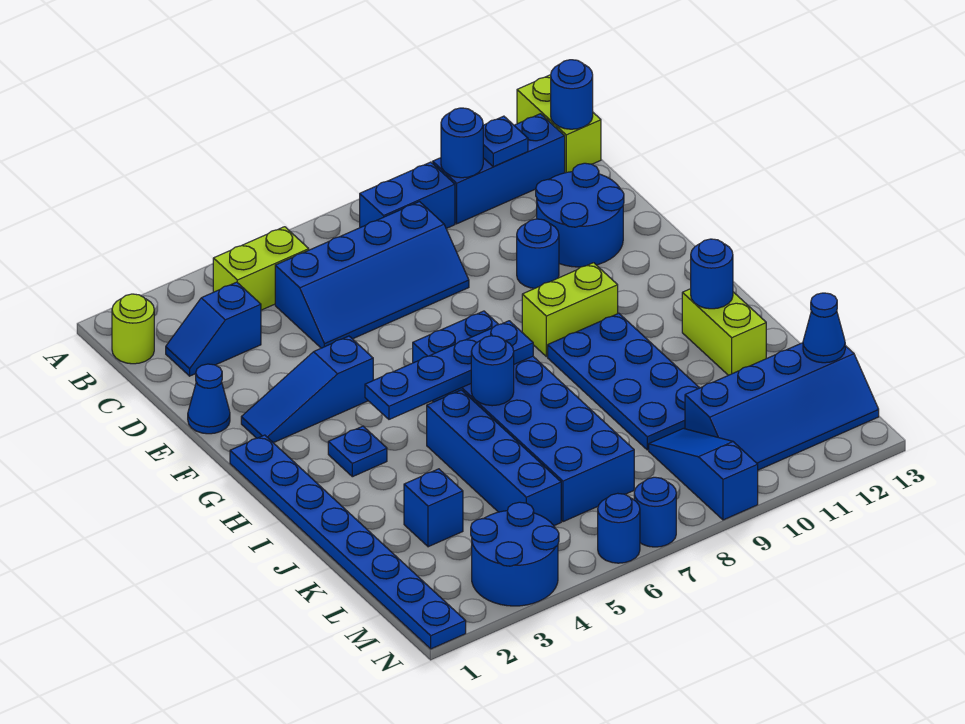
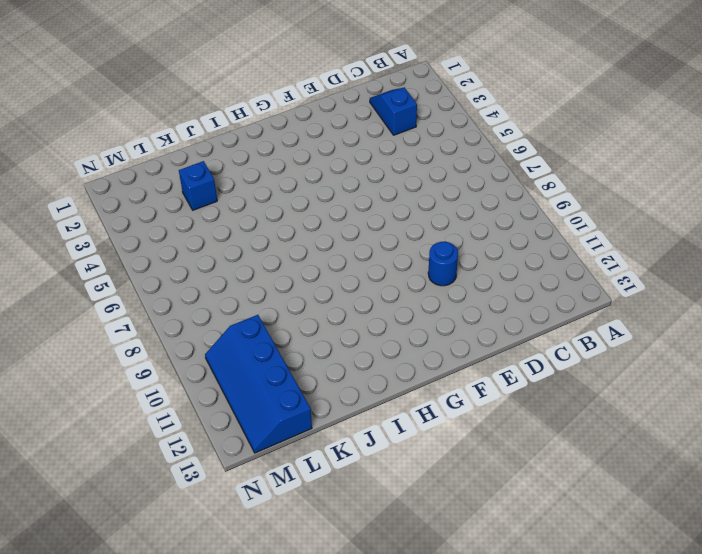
none -> lime 1x2 brick [517,75,601,173]
none -> lime 1x1 round brick [112,294,154,364]
none -> lime 1x2 brick [213,227,309,310]
none -> blue 1x2 brick [360,162,455,228]

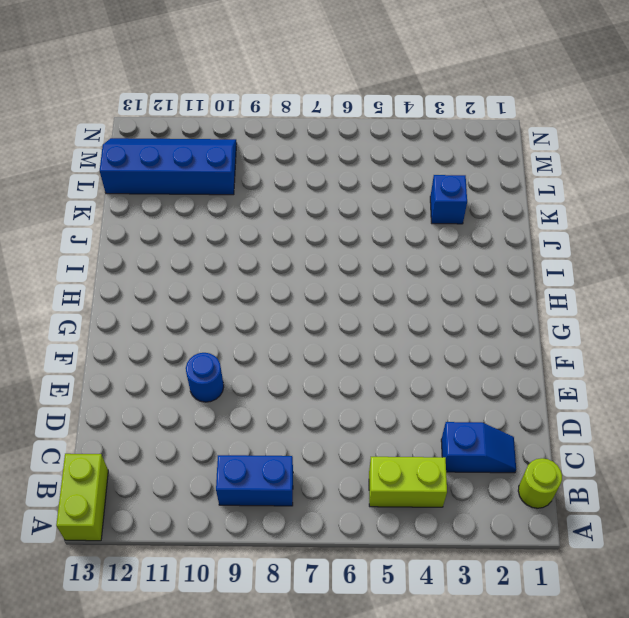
none -> blue 1x3 brick [433,114,565,224]
none -> blue 2x4 slope [275,202,469,348]
none -> blue 2x2 round brick [536,163,624,267]
none -> blue 1x1 cone [188,364,230,434]

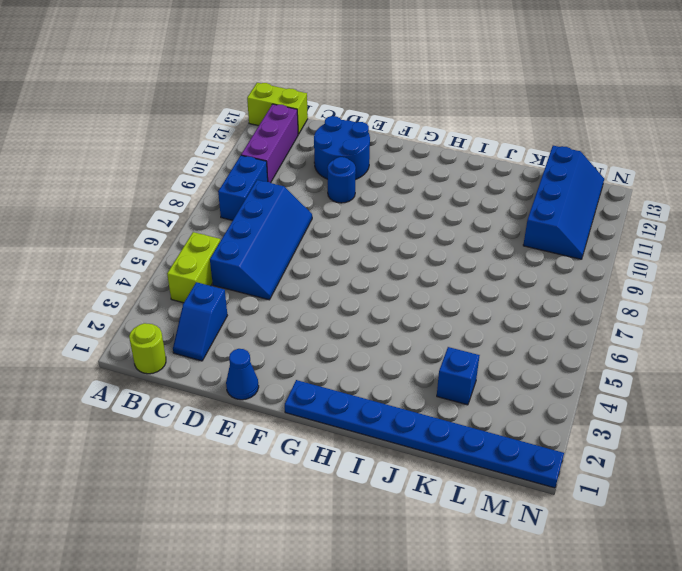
purple 1x3 brick [241,104,298,183] -> blue 1x3 brick [433,114,565,224]
none -> blue 1x3 slope [241,336,373,443]
none -> blue 2x6 brick [413,311,634,522]
none -> lime 1x2 brick [522,263,618,357]
none -> blue 1x1 plate [328,426,387,477]

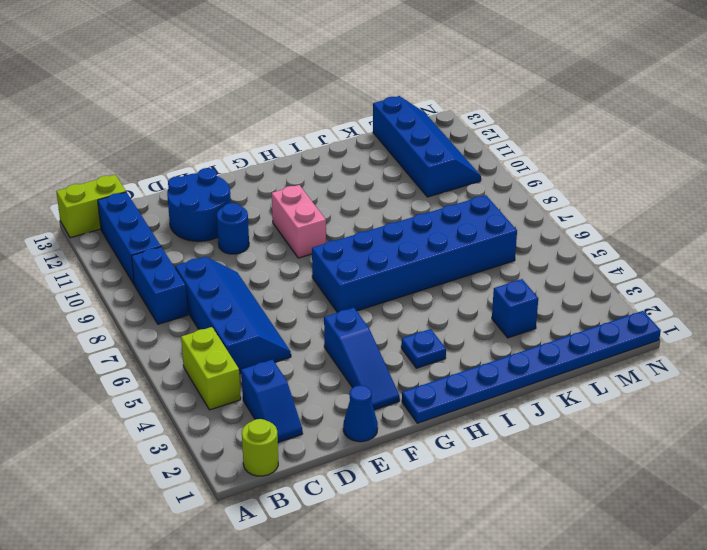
pink 1x2 brick [272,185,326,258] -> lime 1x2 brick [522,263,618,357]
none -> blue 2x4 plate [548,313,699,450]
none -> blue 1x4 brick [427,390,561,526]
none -> lime 1x2 brick [682,289,766,375]
none -> blue 1x3 slope [649,428,758,520]

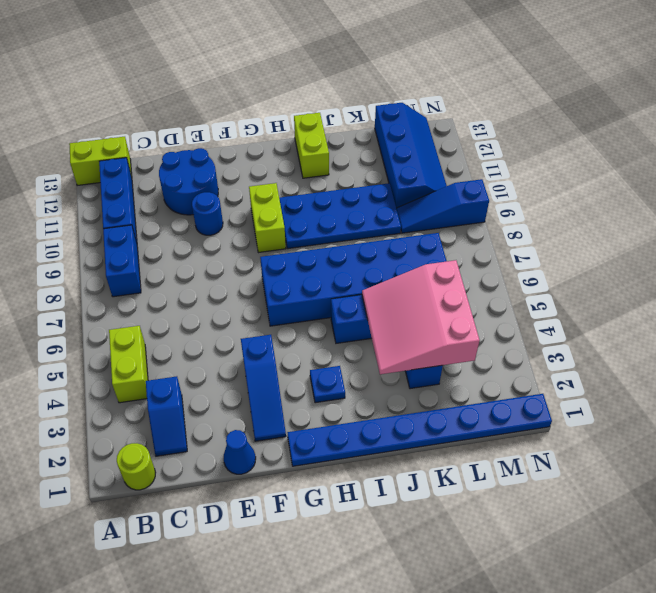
lime 1x2 brick [294,113,329,178] -> lime 1x2 brick turned to [682,289,766,375]
pink 3x3 slope [362,260,480,374] -> none
none -> blue 2x4 slope [275,202,469,348]
none -> blue 2x2 round brick [471,502,559,606]
none -> blue 1x1 round brick [598,493,640,563]
none -> blue 1x1 round brick [634,477,676,547]

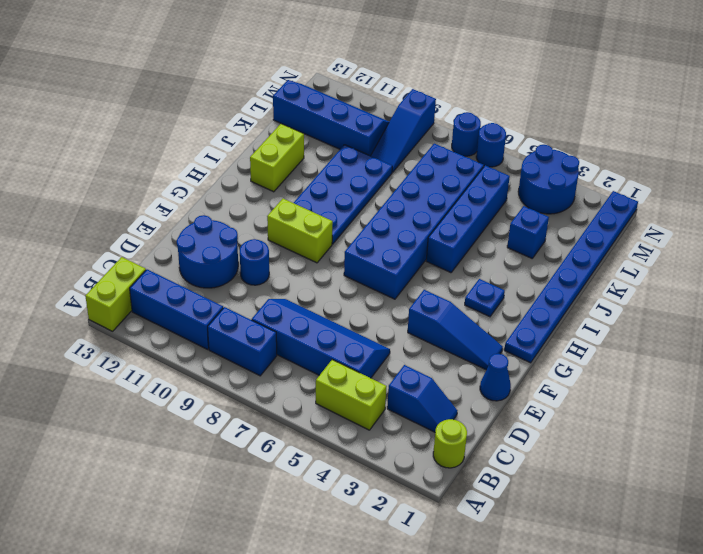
none -> blue 1x1 round brick [441,108,483,178]
none -> blue 1x1 plate [483,116,528,167]
none -> blue 1x1 round brick [551,60,593,129]
none -> blue 1x4 plate [365,321,533,419]

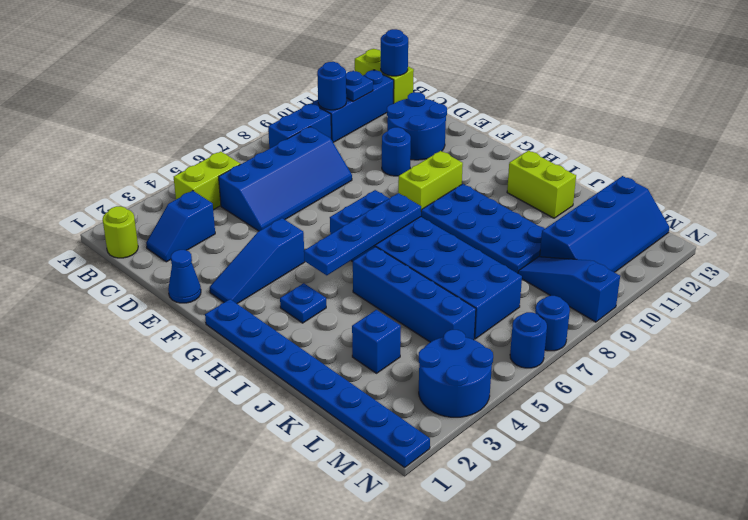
none -> blue 1x1 round brick [471,336,514,406]
none -> blue 1x1 round brick [691,239,733,309]
none -> blue 1x1 cone [803,293,845,363]

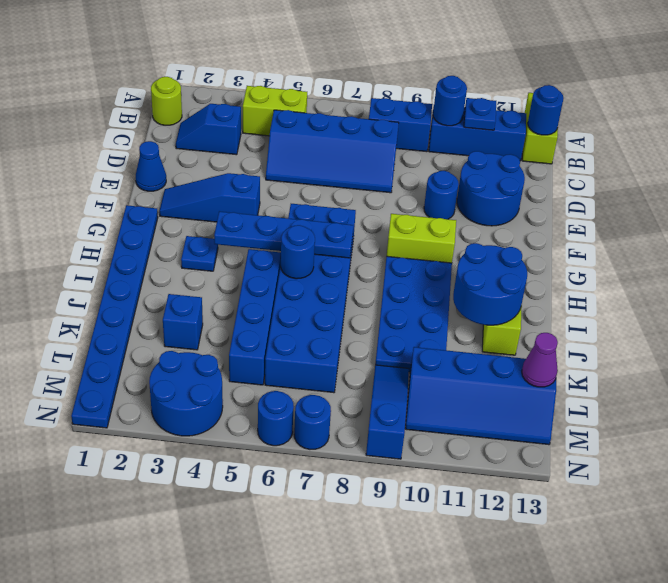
blue 2x2 round brick [453,243,527,325] -> blue 1x1 round brick [691,239,733,309]
purple 1x1 cone [522,333,558,387] -> blue 1x1 cone [803,293,845,363]

